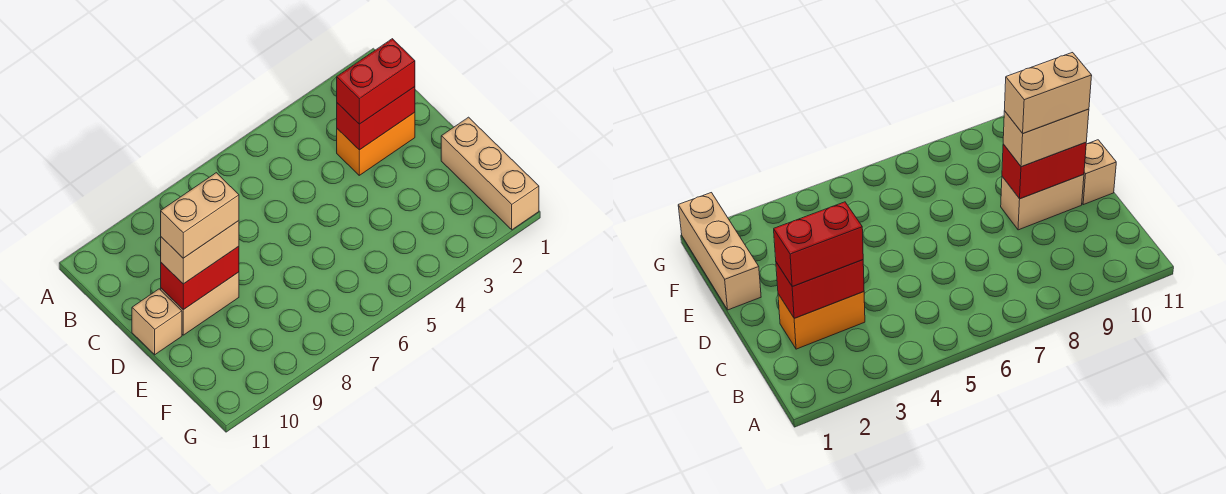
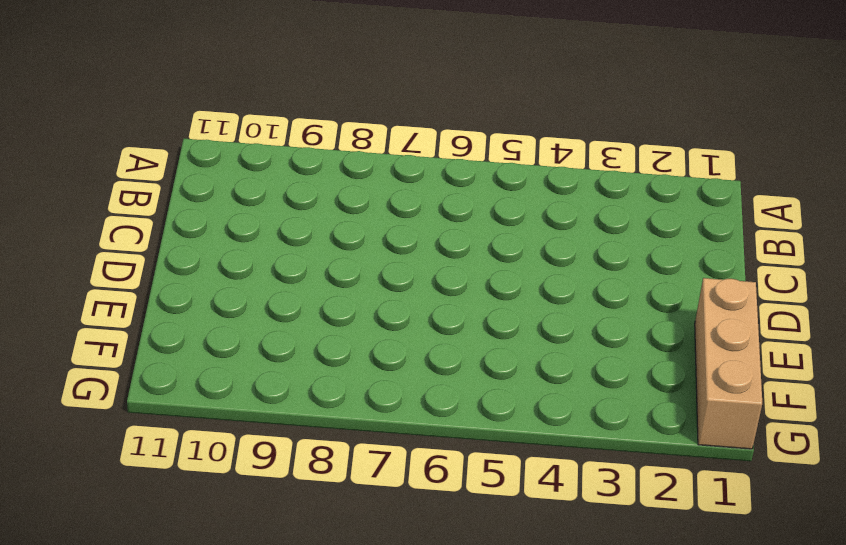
none -> orange 1x2 brick [337,112,415,175]
none -> tan 1x2 brick [161,272,239,335]

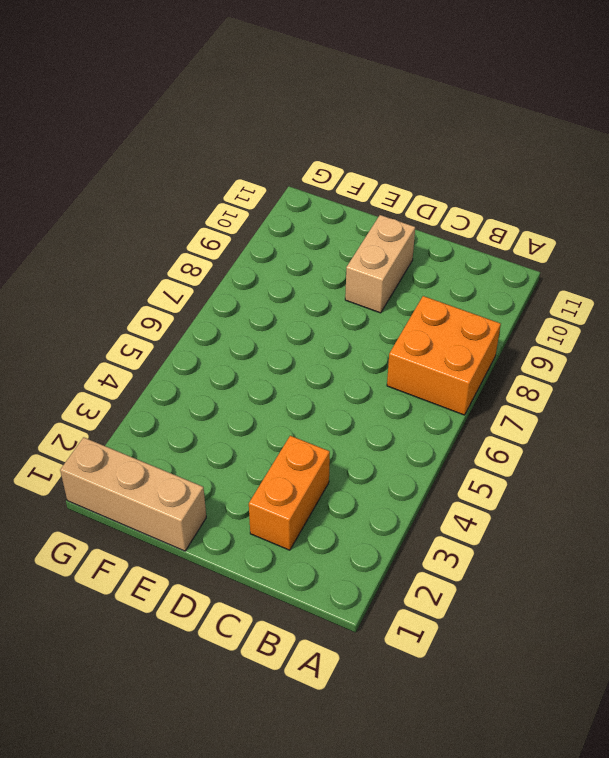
orange 2x2 brick [387,296,501,415] -> none
none -> tan 1x1 brick [132,289,182,355]
none -> red 1x2 brick [337,87,415,150]

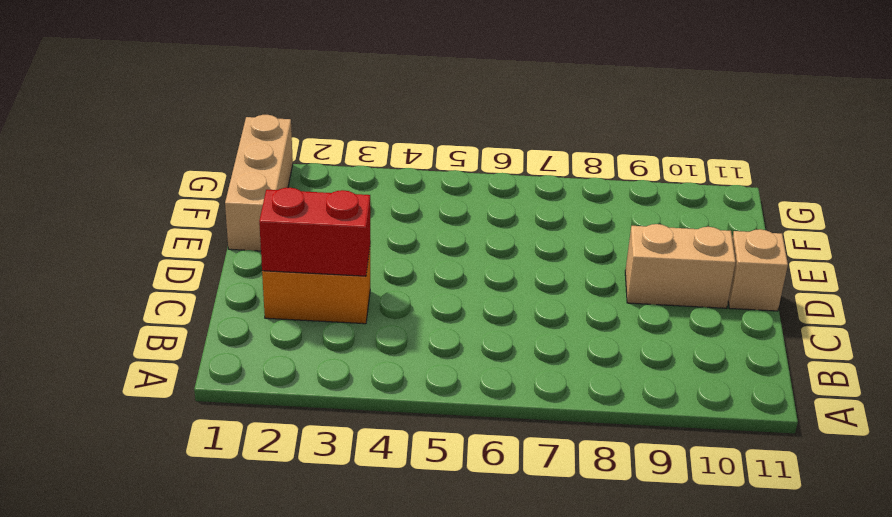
none -> red 1x2 brick [161,246,239,310]
none -> red 1x2 brick [337,39,415,124]

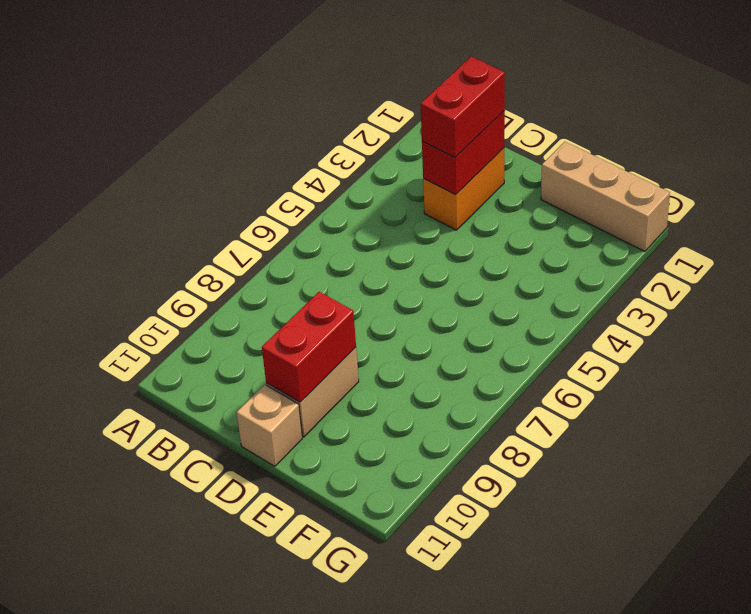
none -> tan 1x2 brick [161,221,239,284]
none -> tan 1x2 brick [161,173,239,258]

